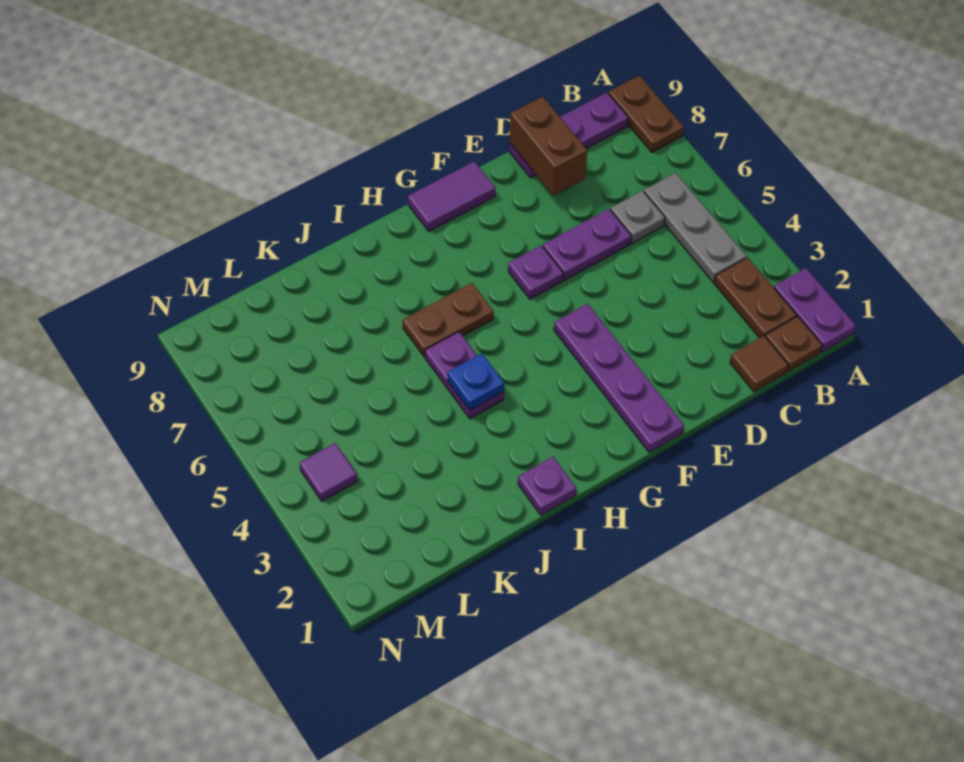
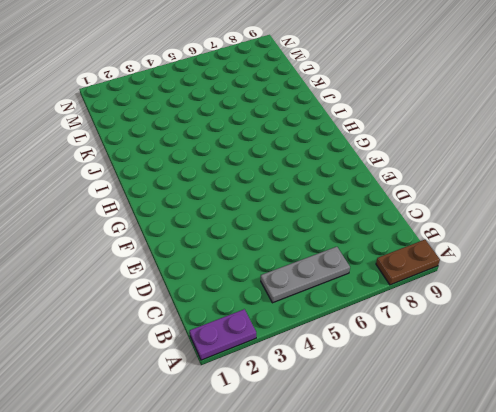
none -> brown 1x1 plate [765,316,822,372]
none -> brown 1x2 plate [714,258,796,338]
none -> purple 1x3 plate [510,92,628,178]

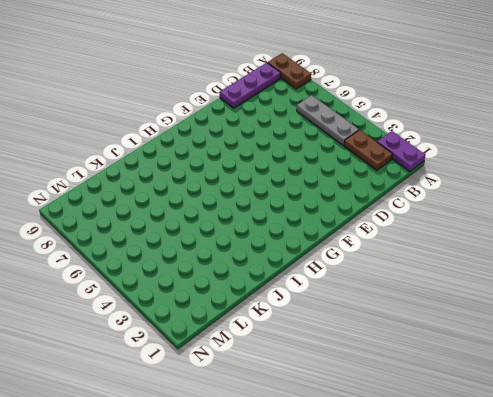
none -> brown 1x1 plate [765,316,822,372]
none -> brown 1x1 tile [730,336,788,392]
none -> grey 1x1 plate [611,191,665,243]

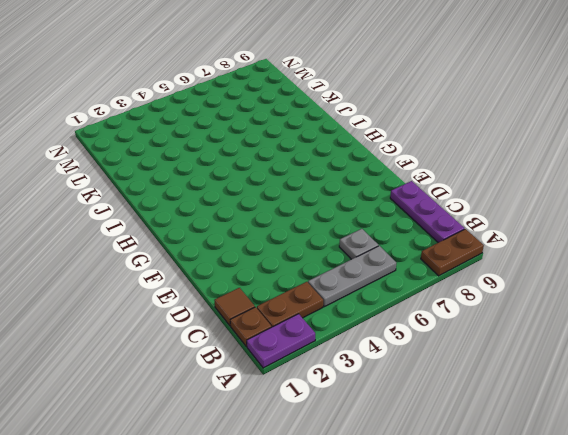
none -> purple 1x2 plate [543,209,631,280]
none -> purple 1x4 plate [554,304,684,452]
none -> purple 1x1 plate [508,246,563,299]

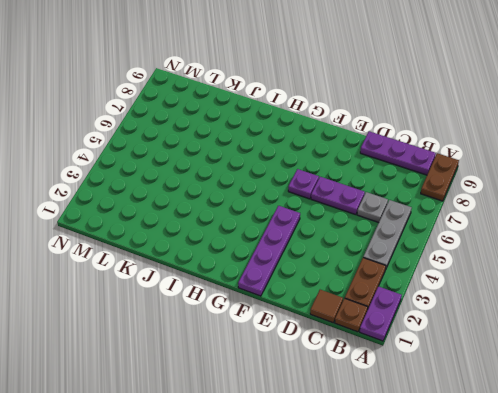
none -> purple 1x2 tile [408,161,495,231]
none -> brown 1x2 plate [403,283,493,357]
none -> purple 1x1 plate [518,457,576,515]

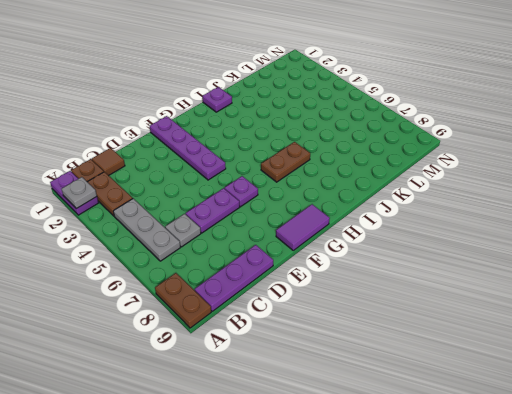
grey 1x1 plate [62,177,97,209] -> none
none -> purple 1x2 plate [425,332,504,418]
none -> purple 1x1 tile [300,443,357,501]
none -> brown 1x2 brick [510,97,587,196]

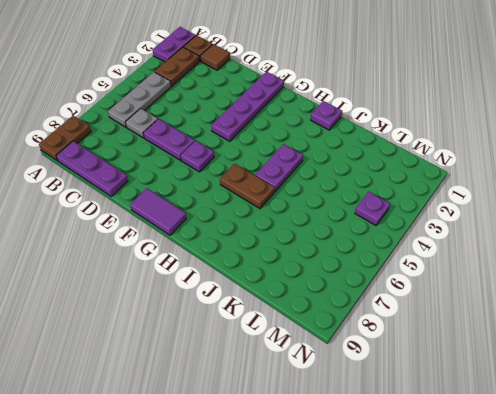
purple 1x1 plate [355,192,390,225] -> purple 1x1 tile [300,443,357,501]
none -> brown 1x2 brick [510,97,587,196]
none -> blue 1x1 plate [447,353,504,410]

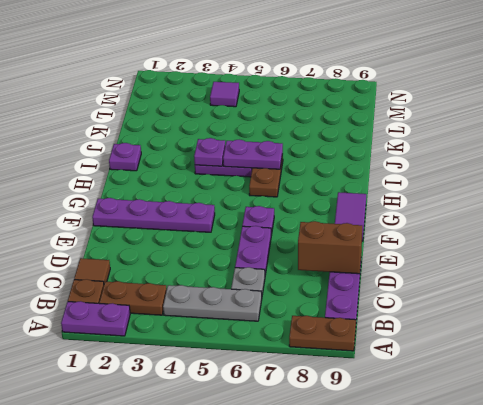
purple 1x1 plate [194,138,225,166] -> blue 1x1 plate [447,353,504,410]
purple 1x2 plate [223,140,283,169] -> none

